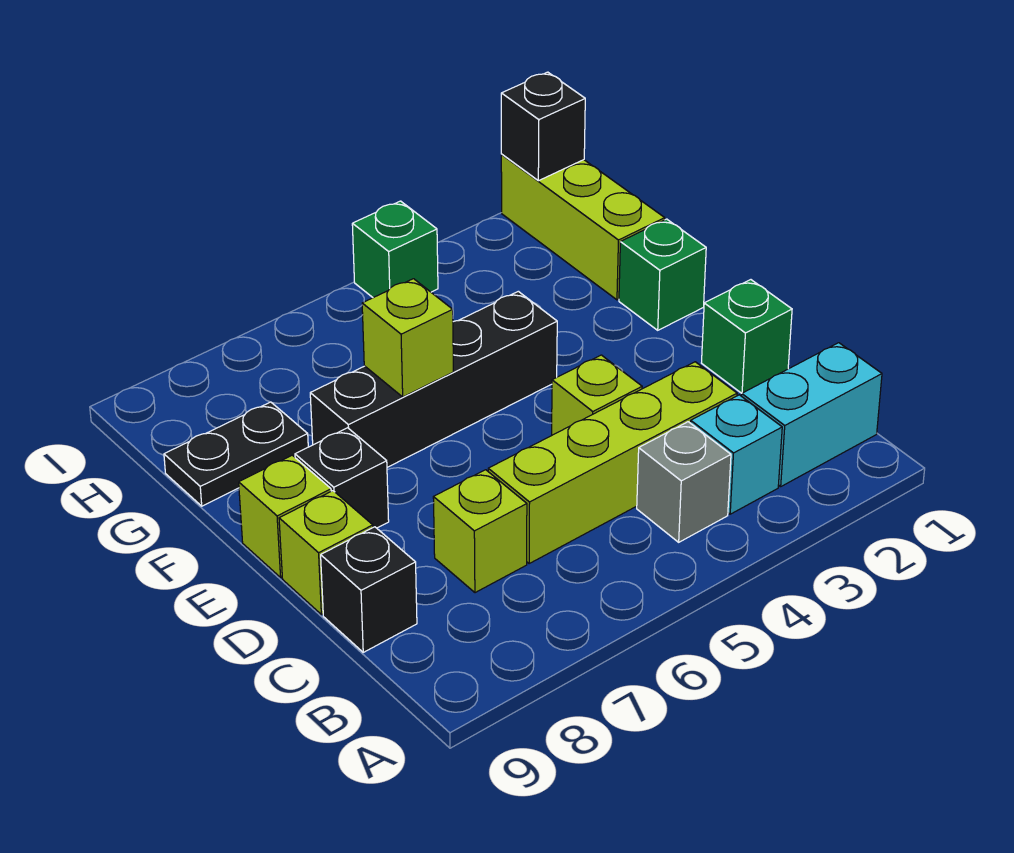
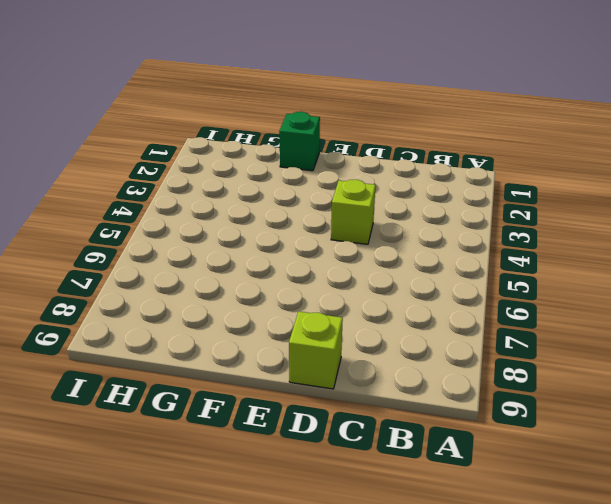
none -> cyan 1x2 brick [742,343,882,487]
none -> cyan 1x1 brick [691,395,782,514]
none -> grey 1x1 brick [637,422,731,542]

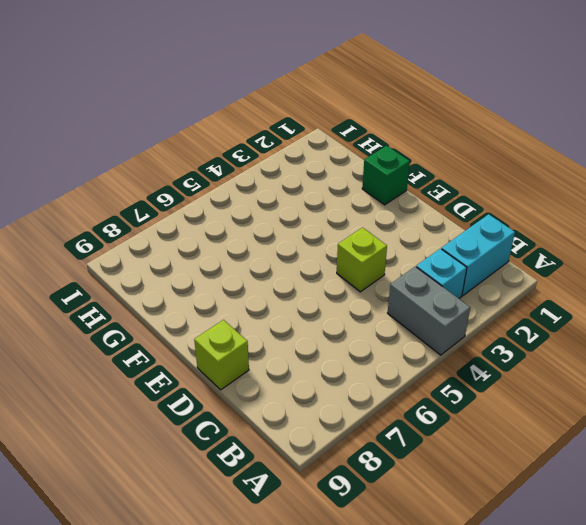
grey 1x2 brick [388,267,470,355] -> grey 1x1 brick [637,422,731,542]
none -> lime 1x4 brick [488,362,737,563]
none -> lime 1x1 brick [433,470,527,593]
none -> black 1x1 brick [321,527,417,652]

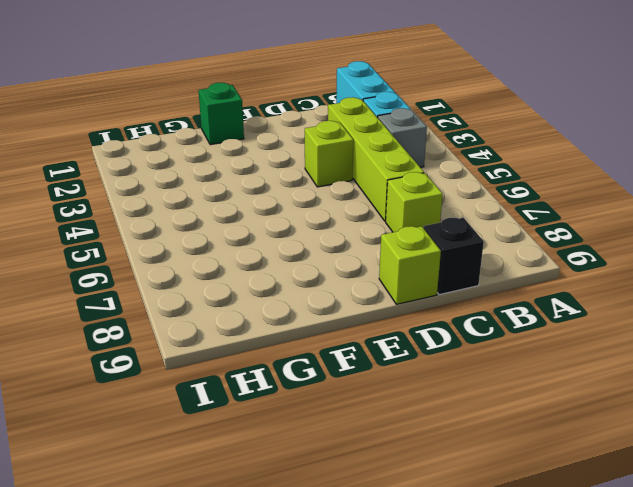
none -> green 1x1 brick [702,280,792,393]
none -> black 1x1 brick [295,428,389,528]
none -> lime 1x1 brick [239,455,331,577]

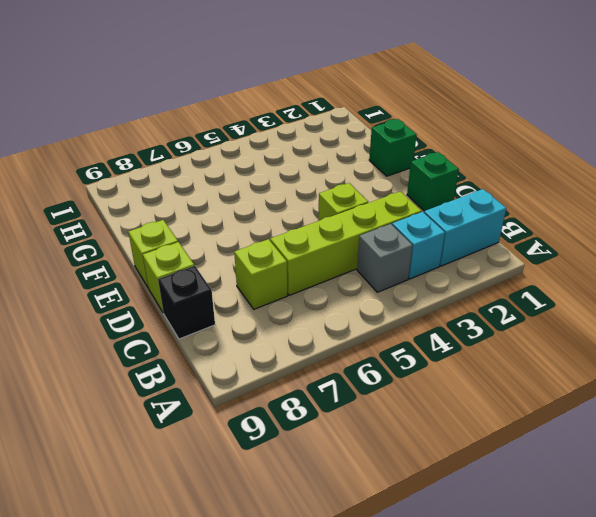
none -> black 1x1 brick [295,428,389,528]
none -> black 1x4 brick [310,291,557,467]
none -> lime 1x3 brick [501,155,665,300]

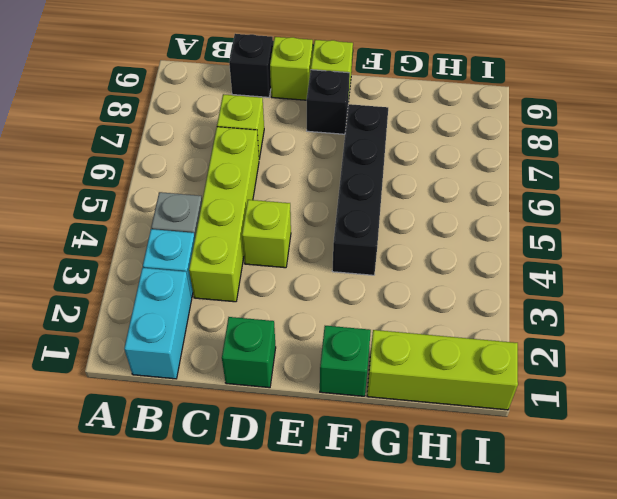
none -> black 1x2 plate [164,402,308,506]
none -> green 1x1 brick [352,201,438,298]
none -> lime 1x1 brick [362,279,453,397]

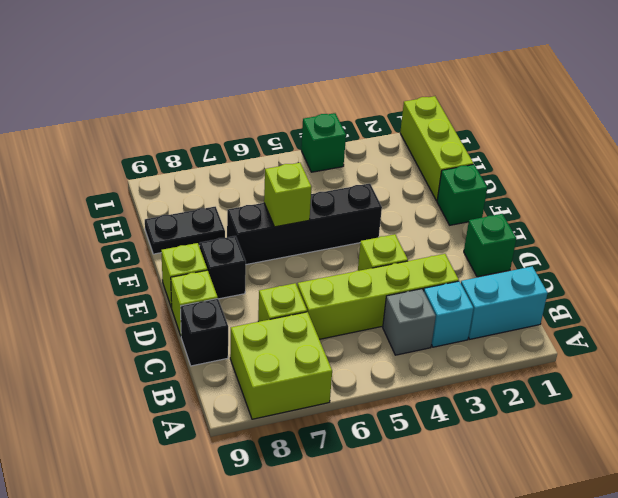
lime 2x2 brick [230,312,332,419] -> none
none -> black 1x1 brick [501,72,585,181]

